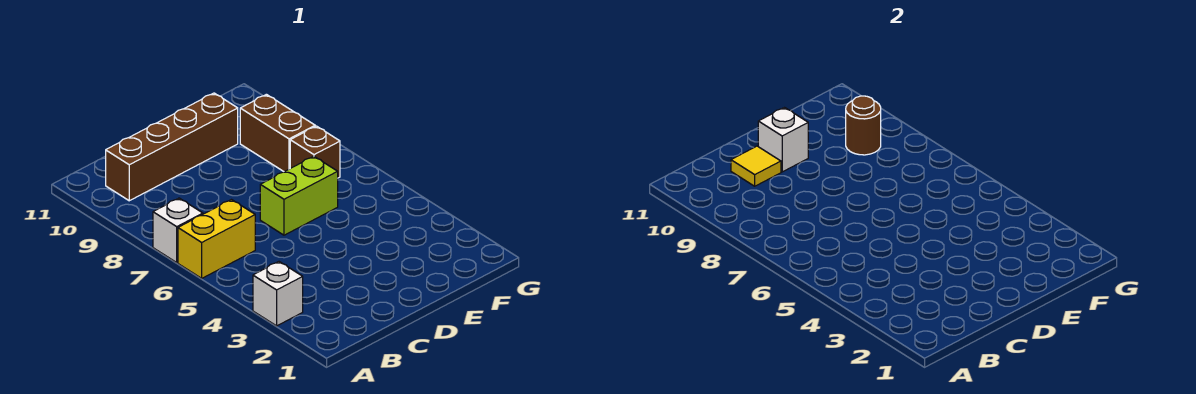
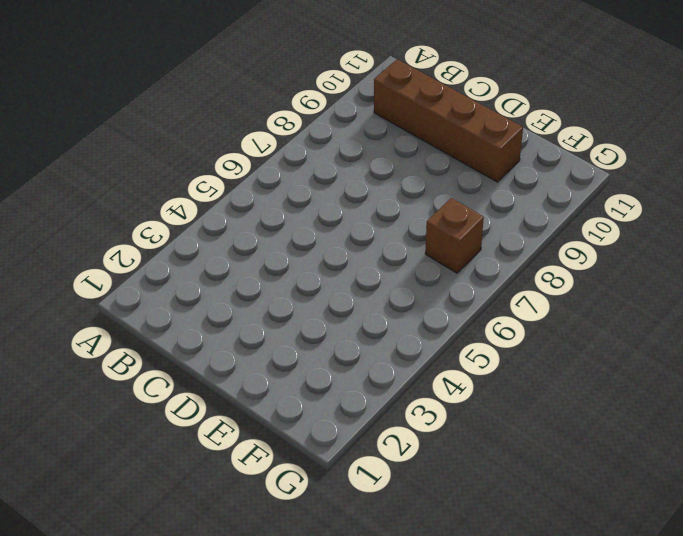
none -> white 1x1 brick [253,262,303,326]
none -> yellow 1x2 brick [178,200,255,278]

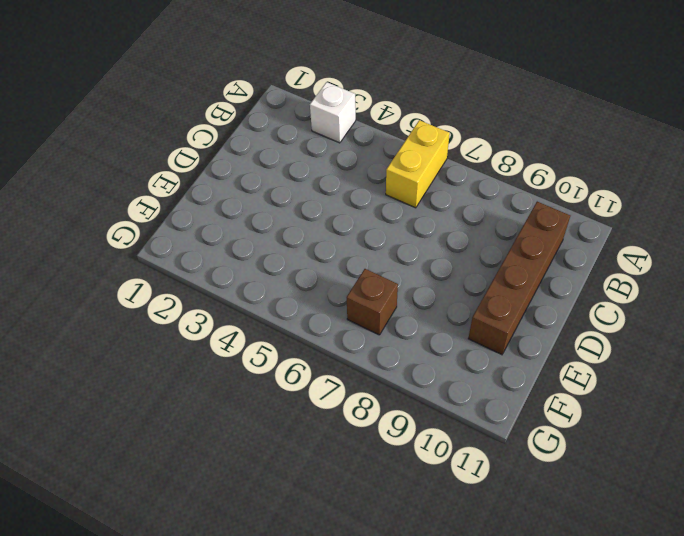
none -> white 1x1 brick [153,198,203,262]
none -> lime 1x2 brick [260,156,338,235]

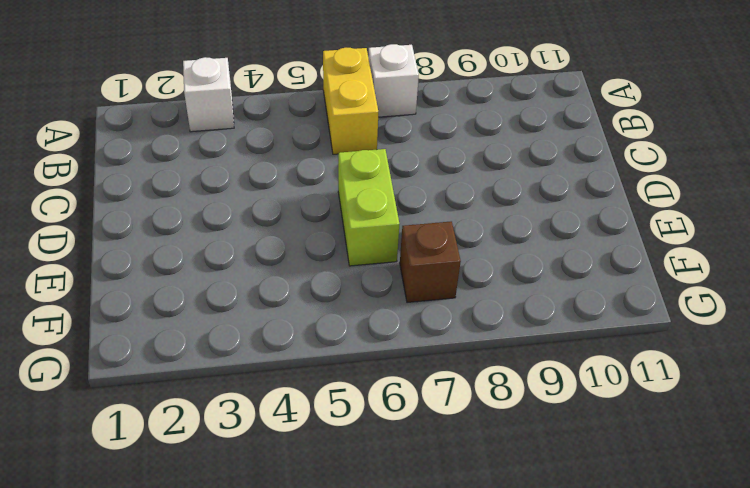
none -> brown 1x4 brick [106,93,238,201]
none -> brown 1x2 brick [240,94,315,172]

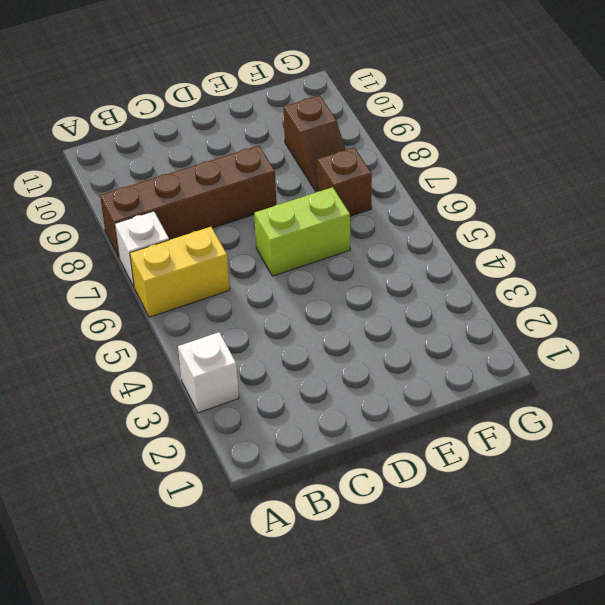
brown 1x4 brick [100,145,276,257] -> brown 1x4 brick moved to [106,93,238,201]
brown 1x2 slope [284,95,346,192] -> brown 1x2 brick [240,94,315,172]
none -> yellow 1x1 tile [731,146,781,186]
none -> white 1x1 brick [758,108,808,172]

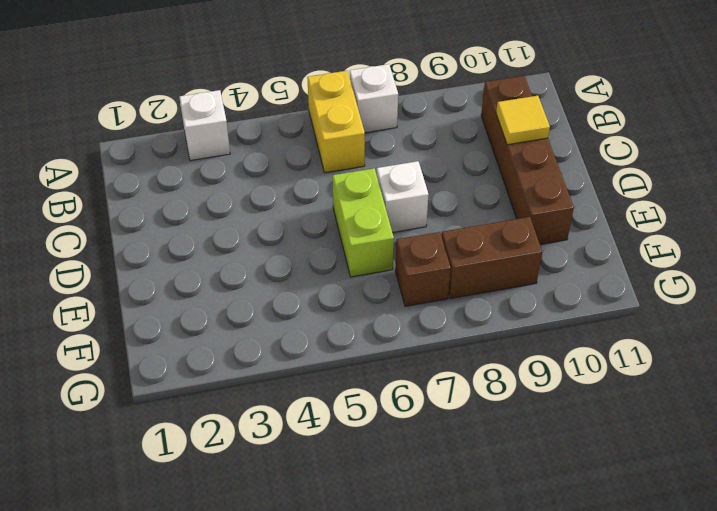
white 1x1 brick [377,161,429,232] -> white 1x1 brick moved to [758,108,808,172]
none -> brown 1x1 round brick [846,96,881,155]

